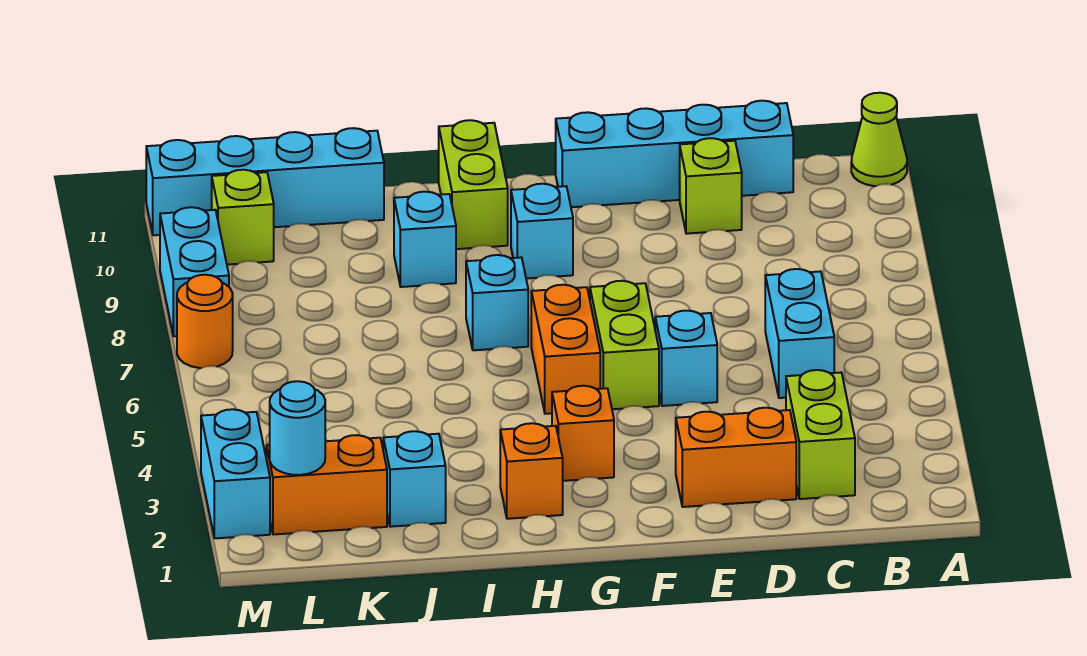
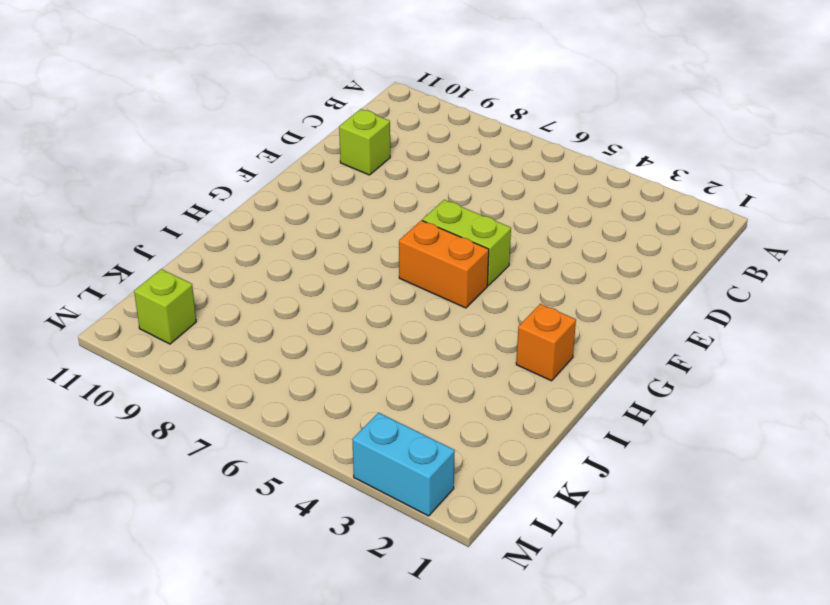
none -> lime 1x1 cone [851,93,907,186]
none -> lime 1x2 brick [786,370,855,499]
none -> cyan 1x2 brick [765,269,834,398]

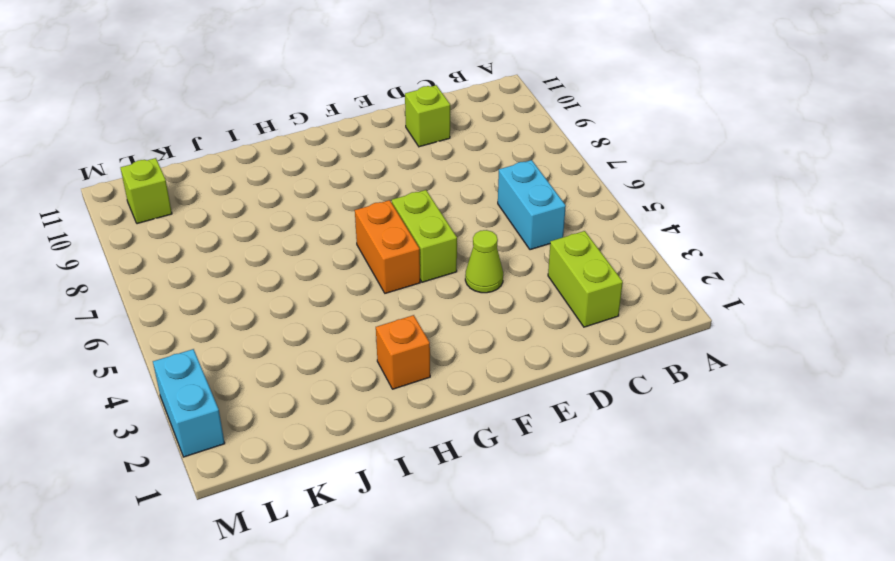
lime 1x1 cone [465,230,503,293] -> lime 1x1 cone moved to [851,93,907,186]
none -> cyan 1x4 brick [556,101,793,207]
none -> orange 1x2 brick [676,408,796,507]
none -> cyan 1x1 brick [655,311,717,406]

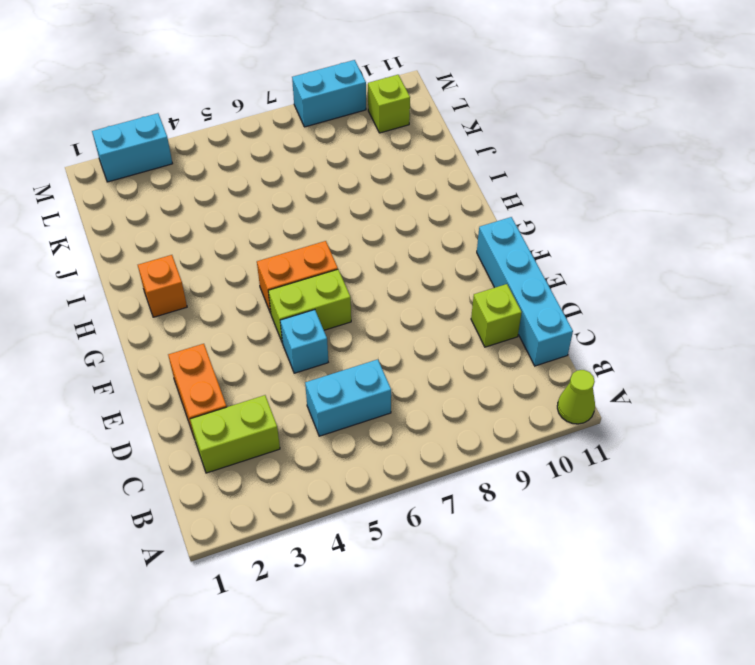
none -> orange 1x1 brick [552,386,614,481]
none -> cyan 1x1 brick [511,184,573,279]
none -> cyan 1x1 brick [466,255,528,350]

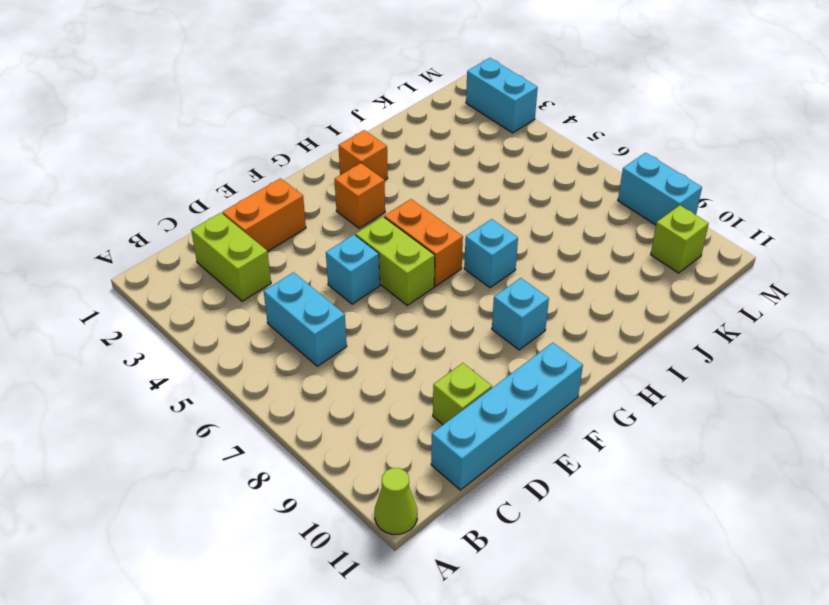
none -> lime 1x2 brick [439,120,508,249]
none -> cyan 1x1 brick [394,192,456,287]
none -> cyan 1x1 brick [383,431,446,527]

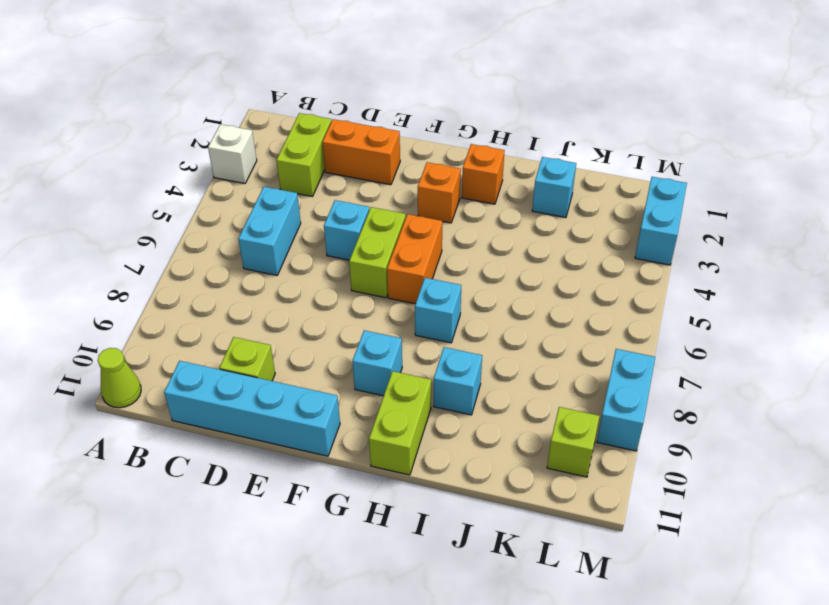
white 1x1 brick [208,124,257,184] -> none
none -> cyan 1x4 brick [146,128,384,235]
none -> orange 1x2 brick [266,435,387,535]
none -> orange 1x1 round brick [177,275,233,368]

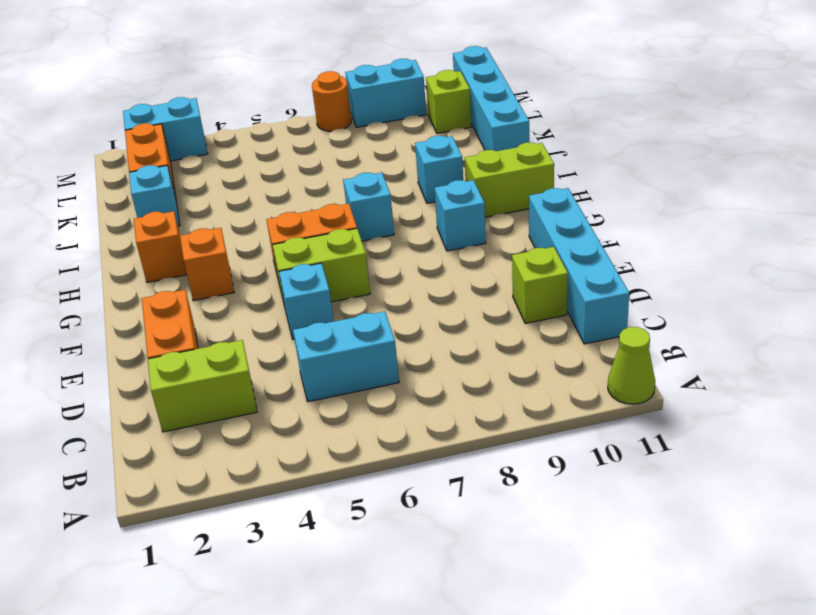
none -> cyan 1x1 round brick [270,381,325,475]

